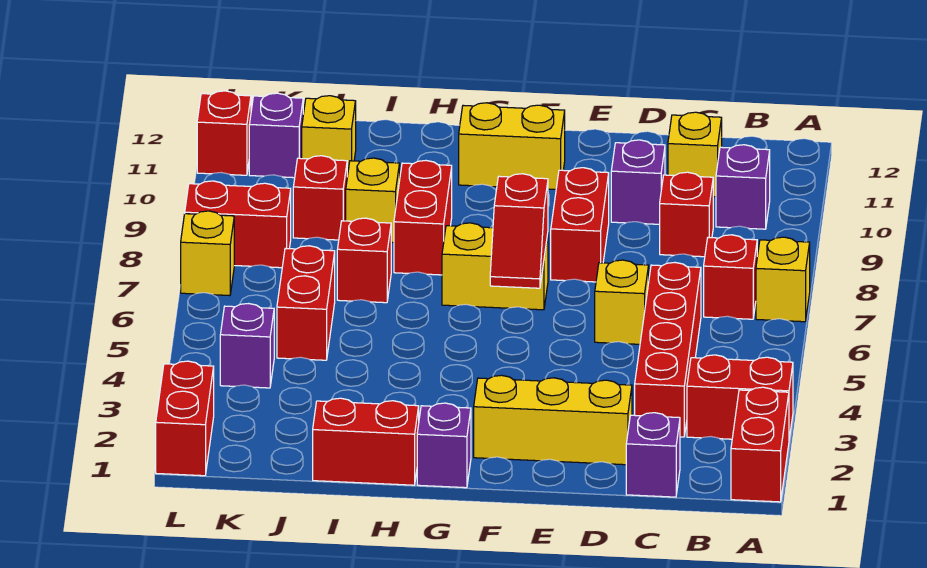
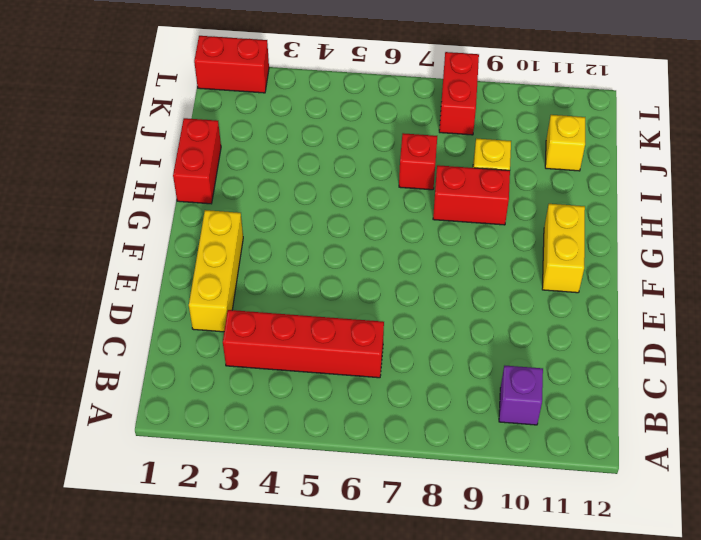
none -> red 1x2 brick [731,387,789,502]
none -> red 1x2 brick [687,355,793,439]
none -> yellow 1x1 brick [756,237,810,322]
none -> red 1x1 brick [704,235,757,319]

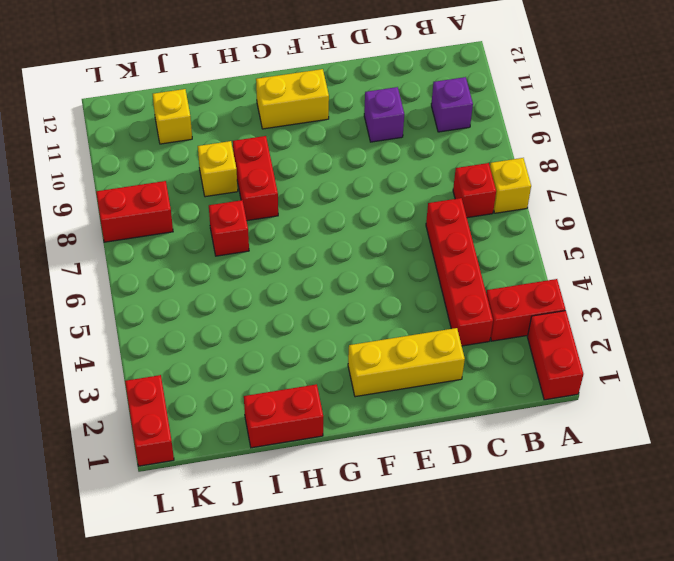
none -> purple 1x1 brick [626,413,680,497]
none -> red 1x1 brick [660,172,713,257]
none -> yellow 1x1 brick [668,112,722,197]
none -> yellow 1x1 brick [595,260,649,344]

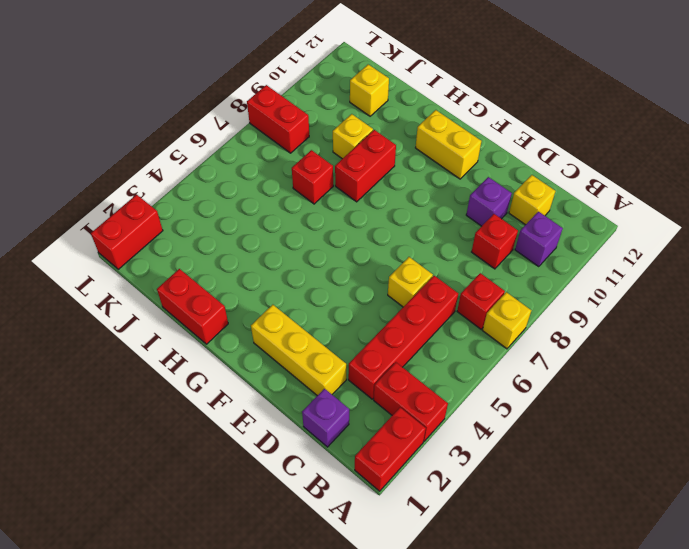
none -> red 1x2 brick [551,168,609,282]
none -> yellow 1x2 brick [442,223,548,310]
none -> purple 1x1 brick [417,403,471,488]
none -> red 1x2 brick [277,246,335,360]

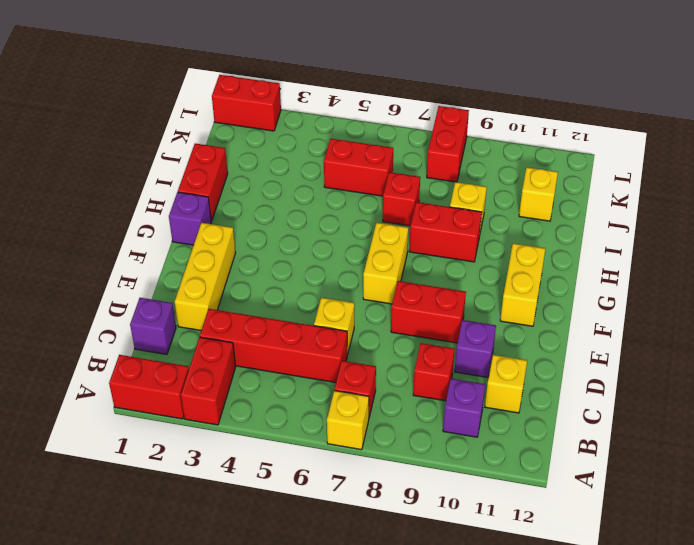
none -> red 1x1 brick [293,156,347,240]
none -> purple 1x1 brick [220,304,274,388]
none -> purple 1x1 brick [249,93,303,178]
none -> yellow 1x1 brick [181,211,234,296]

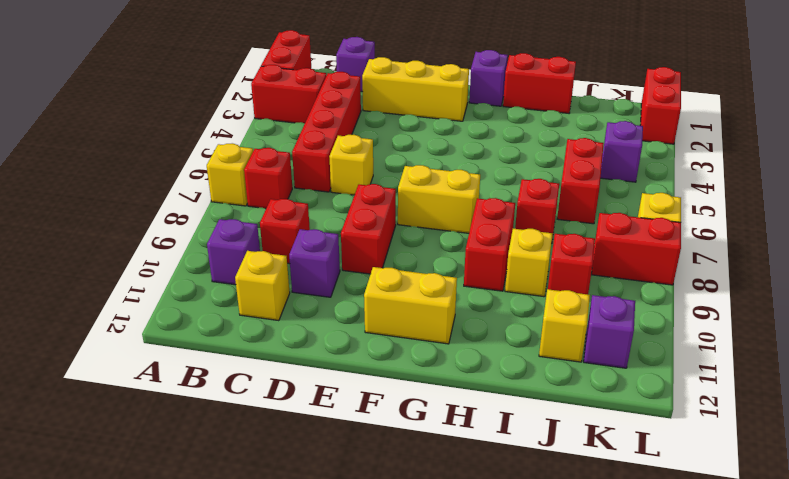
none -> red 1x1 brick [197,91,251,175]
none -> red 1x2 slope [490,174,548,288]

